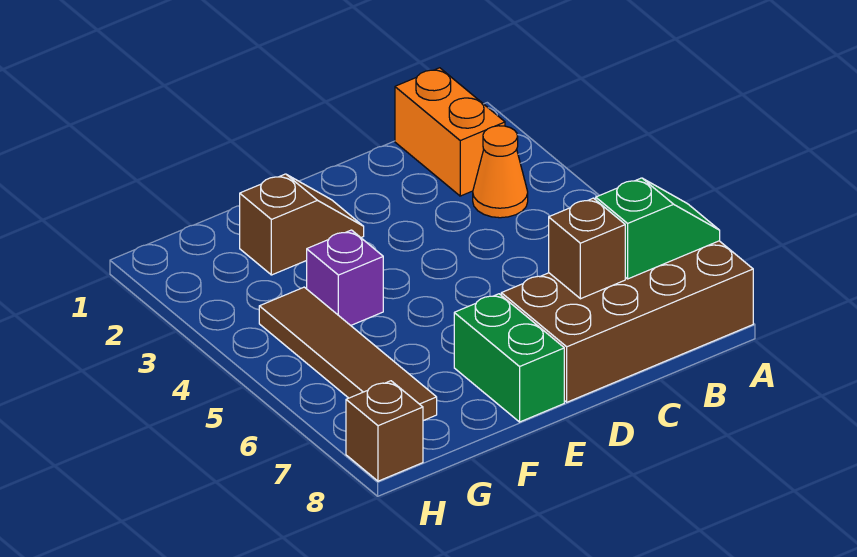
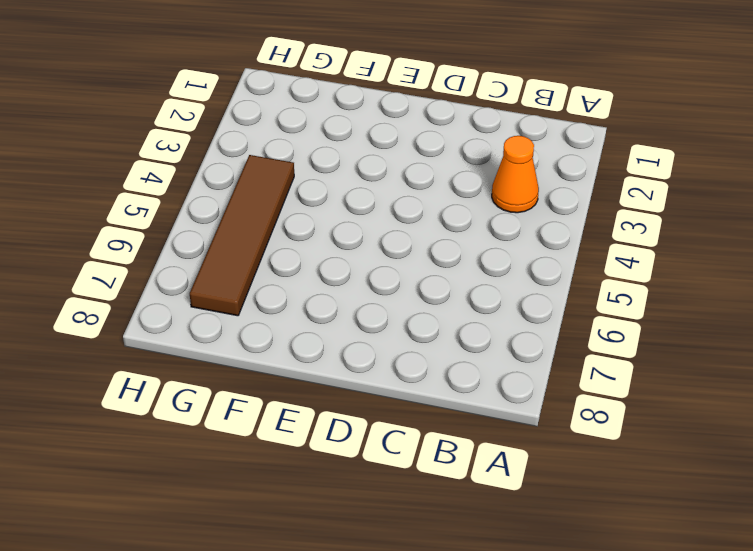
none -> brown 2x4 brick [501,241,753,402]
none -> orange 1x2 brick [395,68,505,196]

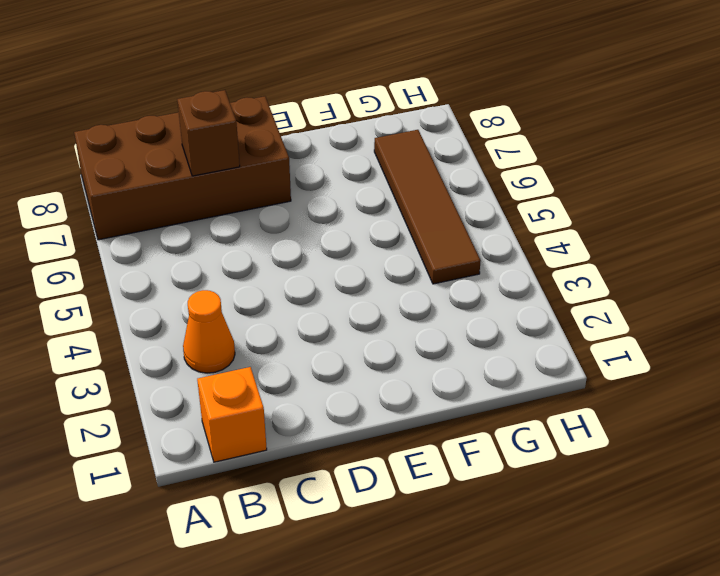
orange 1x1 brick [197,367,267,462] -> orange 1x2 brick [395,68,505,196]
none -> brown 1x2 slope [240,174,364,275]
none -> green 1x2 brick [454,294,564,422]

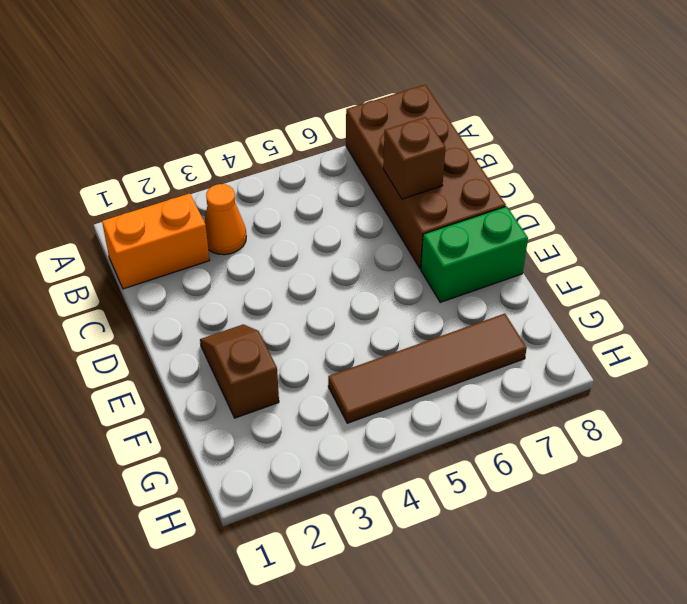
none -> purple 1x1 brick [307,230,383,325]
none -> brown 1x1 brick [346,381,423,481]

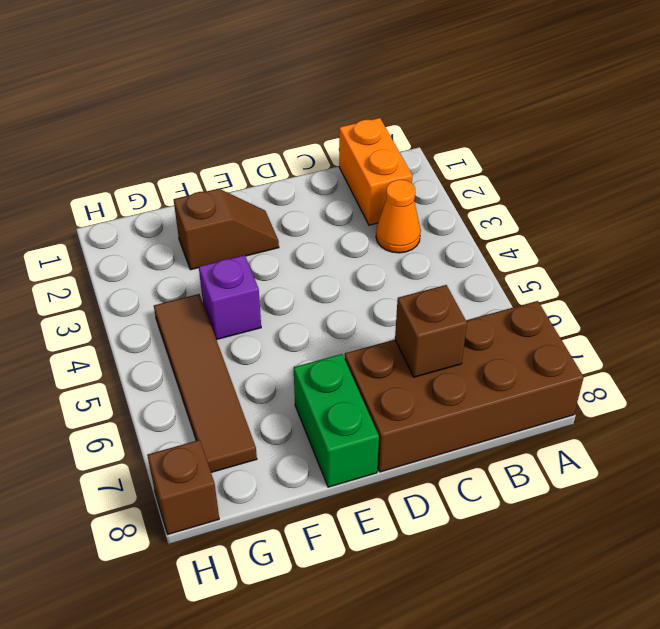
none -> green 1x2 slope [596,178,720,279]

